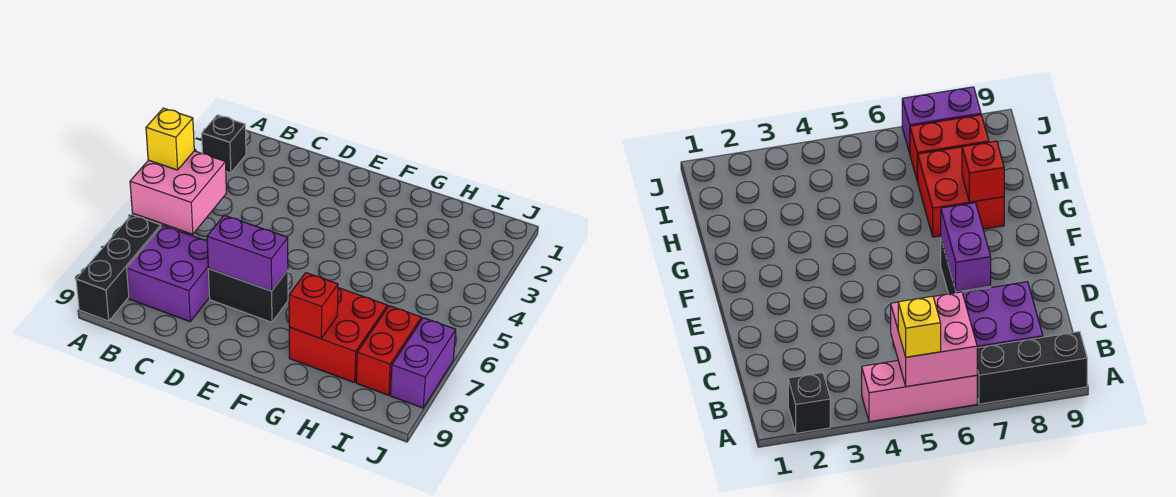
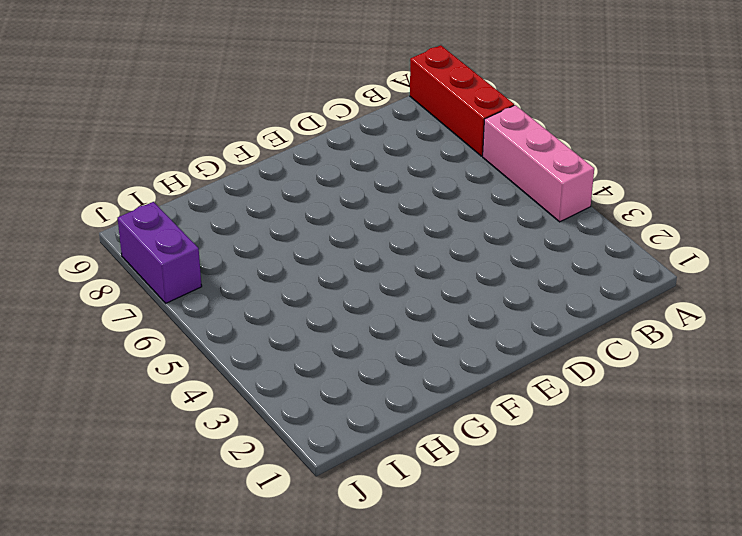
red 1x3 brick [410,45,514,156] -> black 1x3 brick [76,215,161,321]
none -> black 1x1 brick [202,115,246,173]
none -> purple 2x2 brick [127,226,210,322]
none -> black 1x2 brick [208,269,288,322]

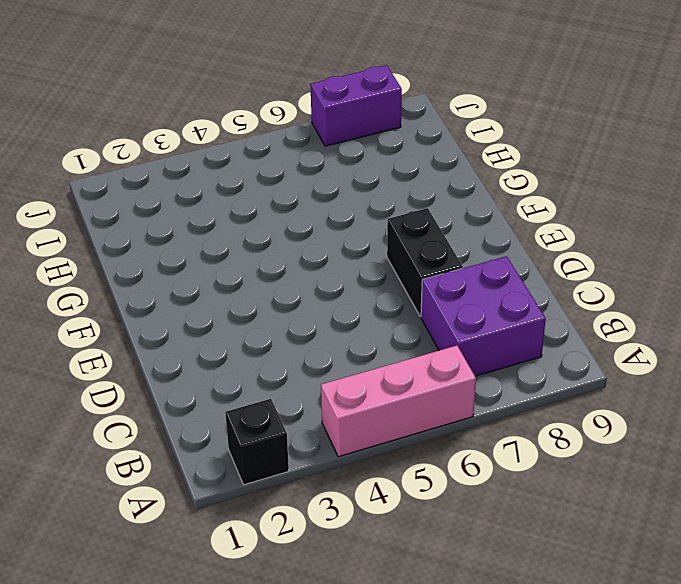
none -> black 1x3 brick [76,215,161,321]
none -> red 2x2 brick [289,288,387,383]
none -> red 1x2 brick [356,306,421,395]

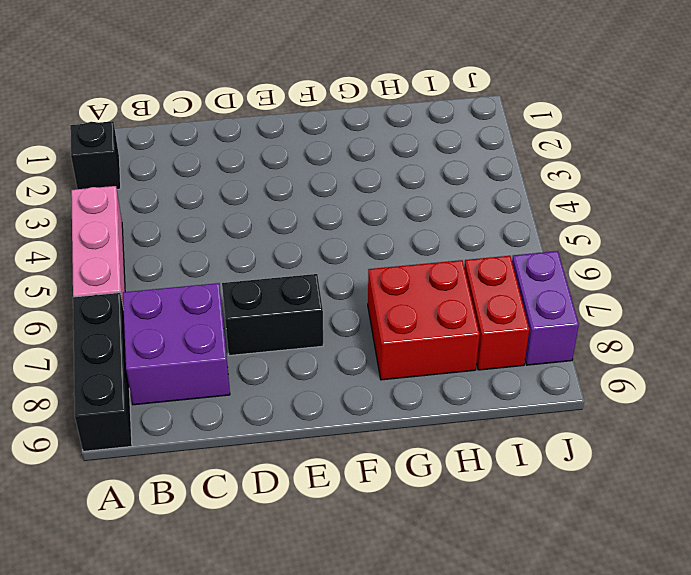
none -> pink 2x2 brick [130,151,226,234]
none -> purple 1x2 brick [207,215,288,291]
none -> red 1x1 brick [289,273,338,339]

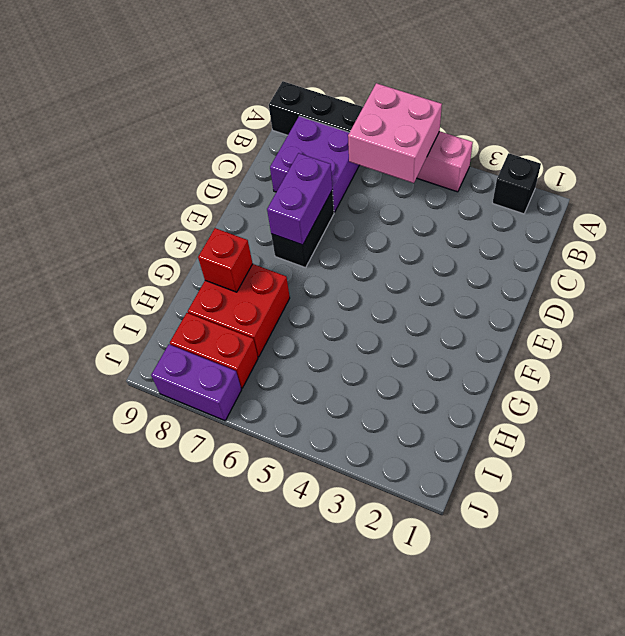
none -> yellow 1x1 brick [146,108,194,170]

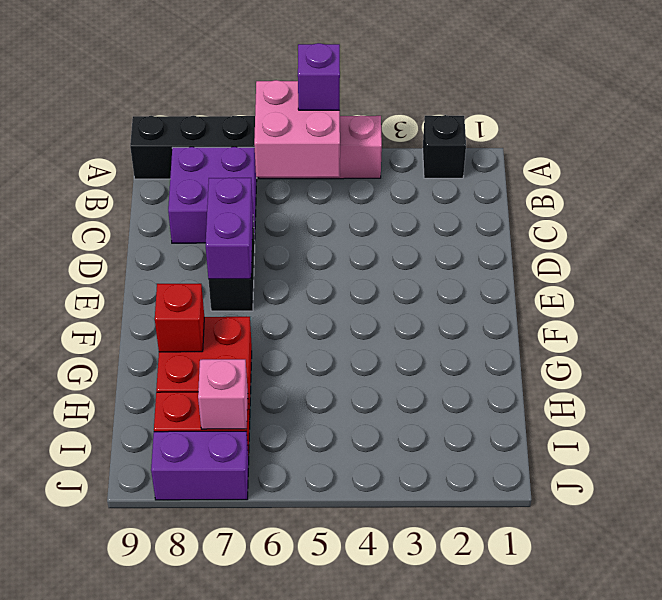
purple 1x1 brick [298,43,340,110] -> yellow 1x1 brick [146,108,194,170]
pink 1x1 brick [198,359,248,429] -> none

